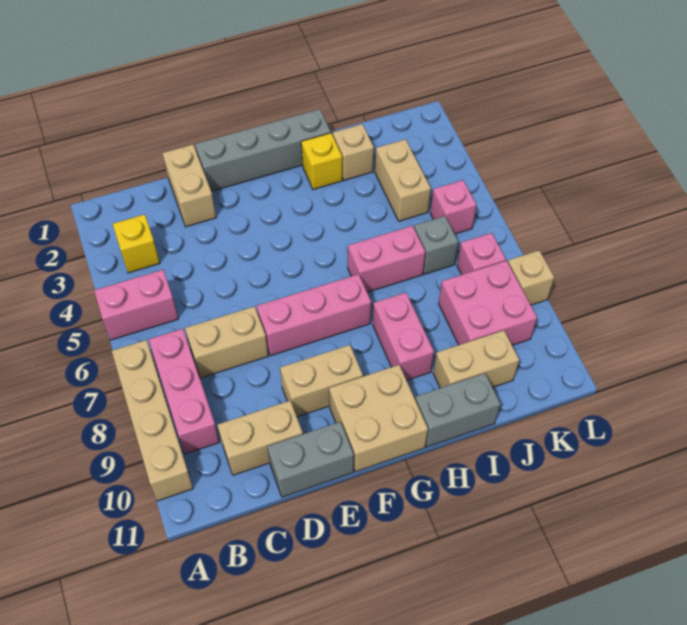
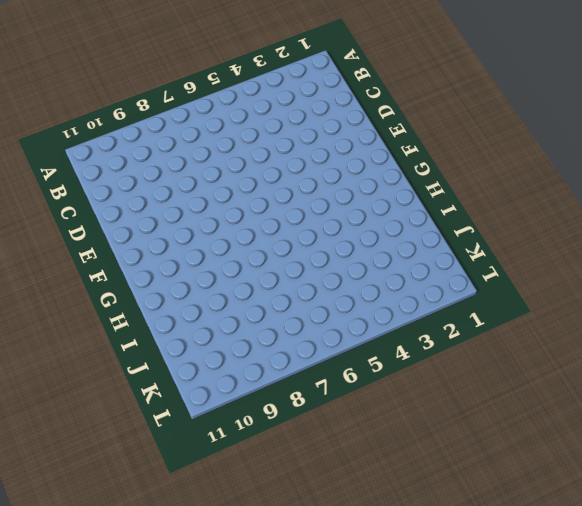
none -> pink 1x2 brick [94,270,178,340]
none -> tan 1x4 brick [112,340,193,501]
none -> yellow 1x1 brick [113,214,160,273]

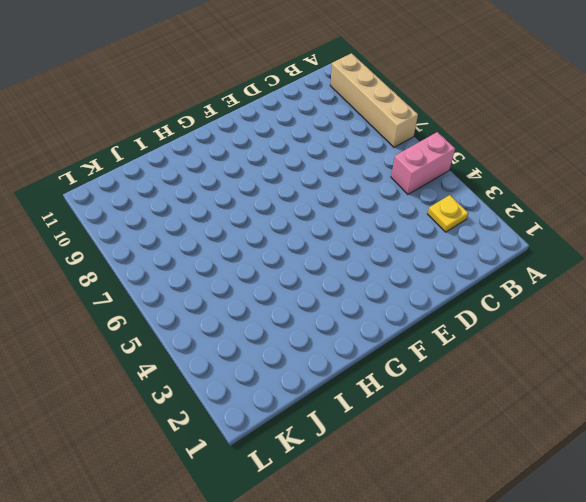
yellow 1x1 plate [428,195,468,232] -> yellow 1x1 brick [113,214,160,273]
none -> pink 1x3 brick [149,329,219,454]
none -> tan 1x2 brick [185,306,268,378]
none -> tan 1x2 brick [218,401,303,475]

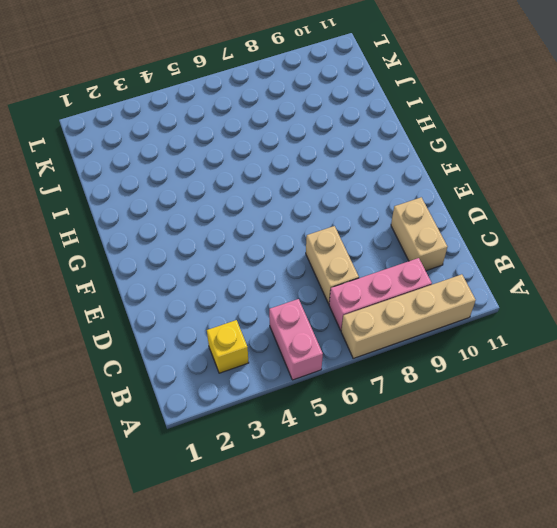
none -> tan 1x2 brick [162,145,216,227]
none -> grey 1x2 brick [267,422,354,497]
none -> grey 1x4 brick [195,109,331,191]

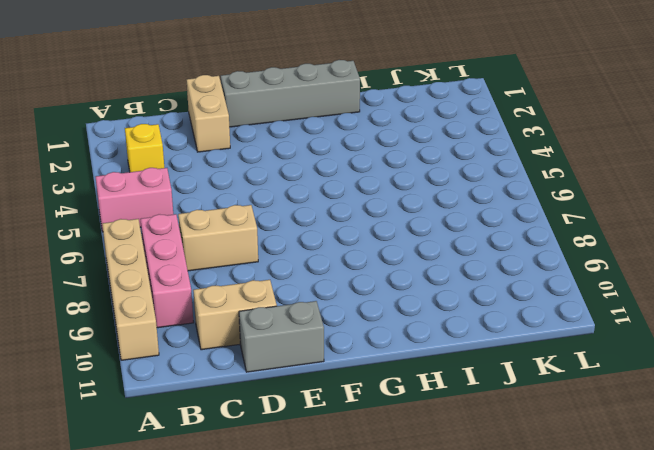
none -> pink 1x3 brick [257,274,371,356]
none -> tan 1x2 brick [280,345,363,417]
none -> tan 2x2 brick [329,365,428,472]

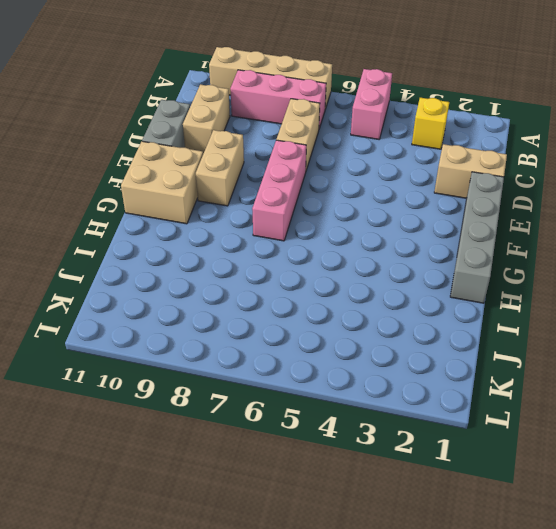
none -> yellow 1x1 brick [301,133,342,190]
none -> pink 1x2 brick [348,226,425,292]
none -> pink 1x2 brick [373,293,434,380]

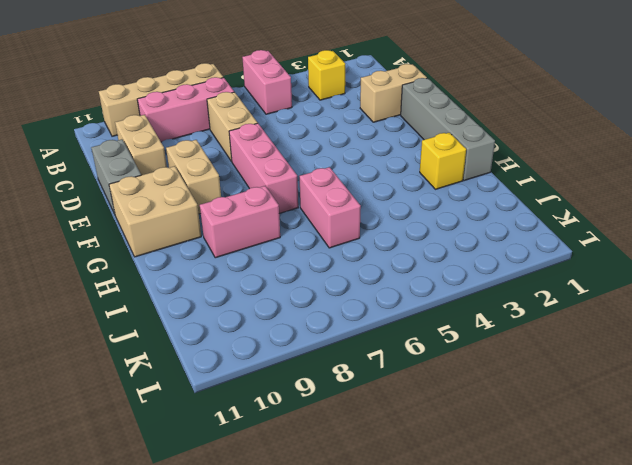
none -> grey 1x2 brick [415,373,500,447]
none -> tan 1x1 brick [333,124,374,180]
none -> tan 1x2 brick [433,330,519,388]

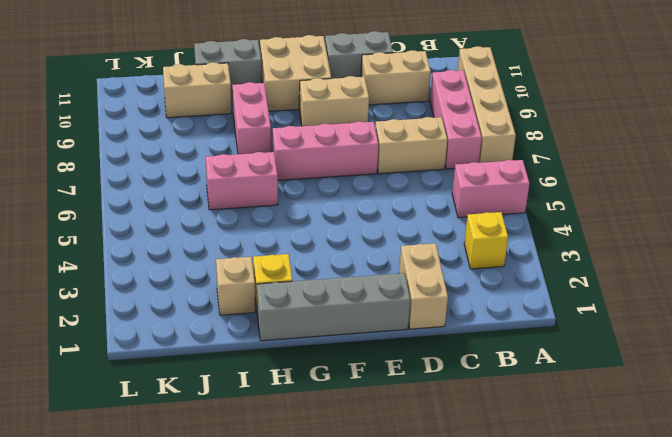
none -> tan 1x2 brick [375,139,431,221]
none -> grey 1x1 brick [414,216,458,274]
none -> pink 2x2 brick [439,261,537,345]

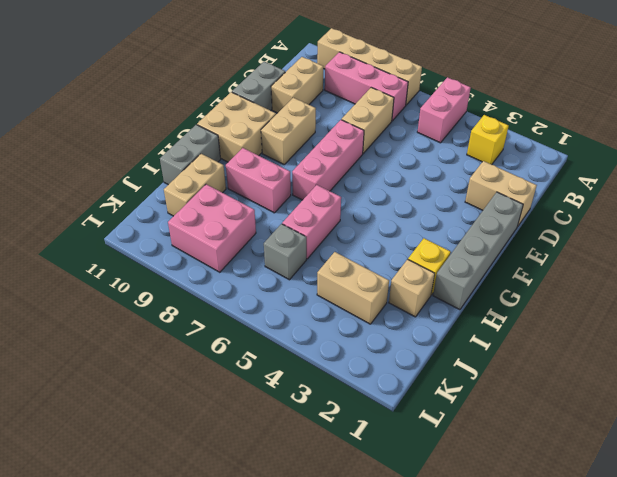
none -> pink 1x1 brick [430,180,477,234]
none -> pink 1x1 brick [457,233,506,275]
none -> tan 1x1 brick [508,251,554,305]

